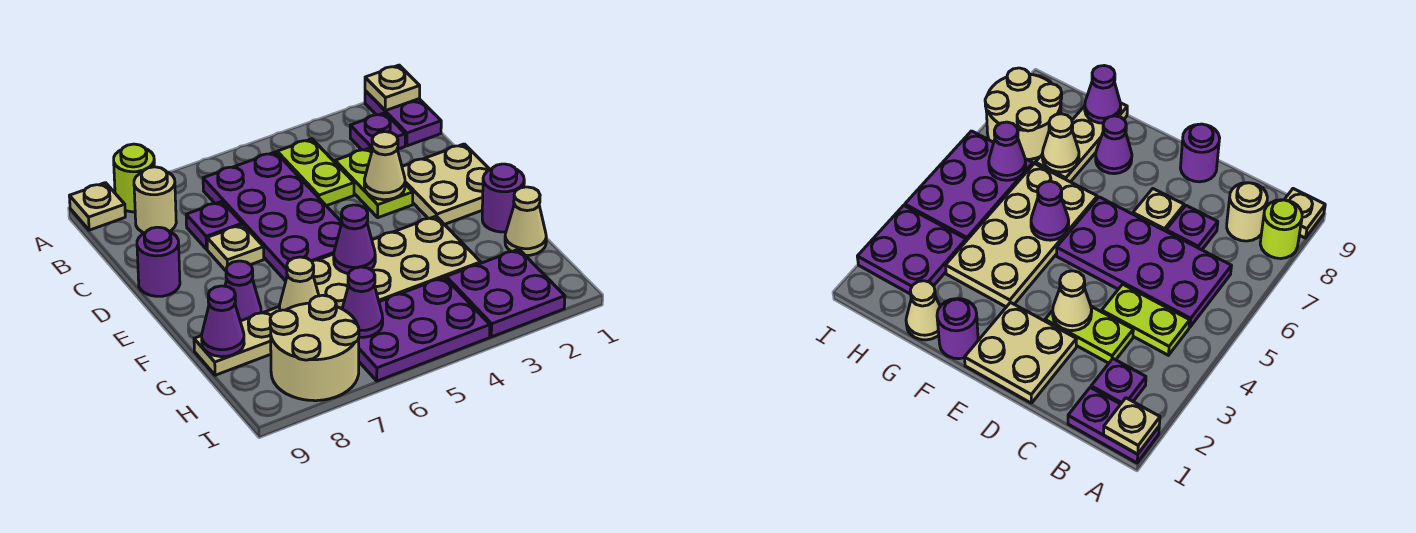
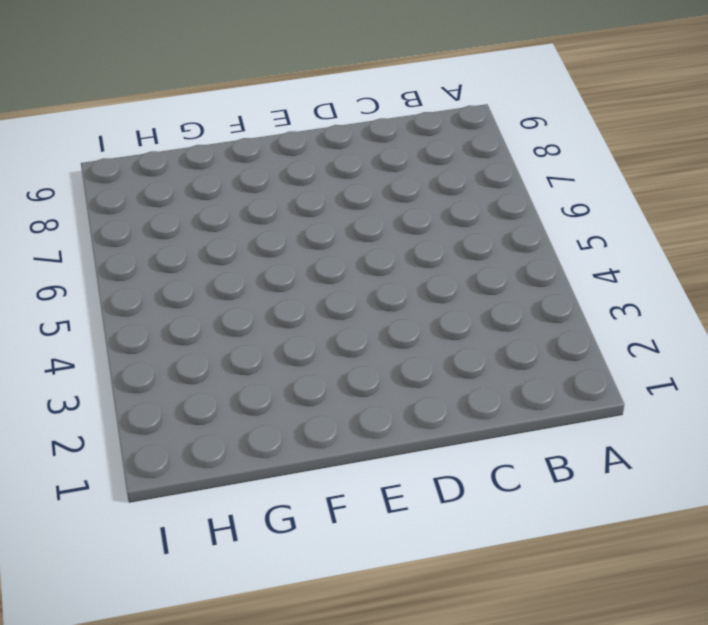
none -> purple 1x2 plate [365,91,441,146]
none -> lime 1x1 round brick [114,144,154,212]
none -> tan 1x1 plate [69,183,125,230]

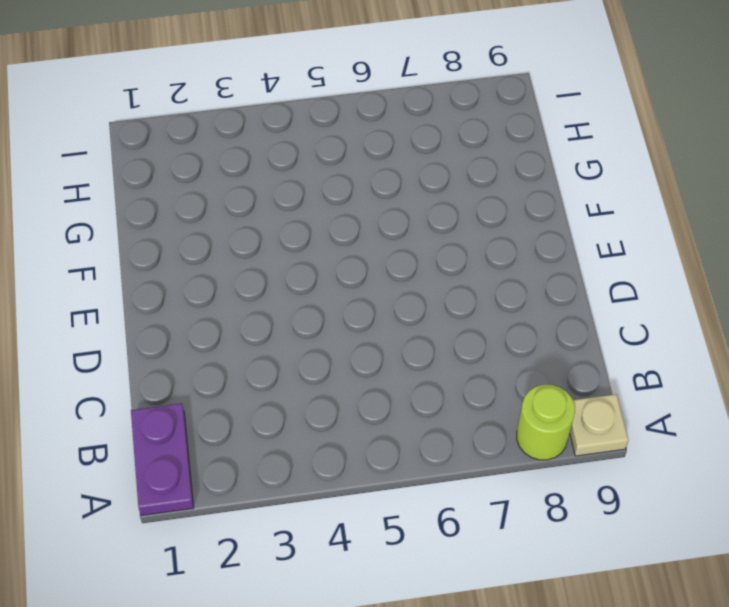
none -> purple 1x1 plate [350,113,405,150]
none -> lime 1x2 plate [277,139,354,206]
none -> purple 2x4 plate [203,152,342,281]

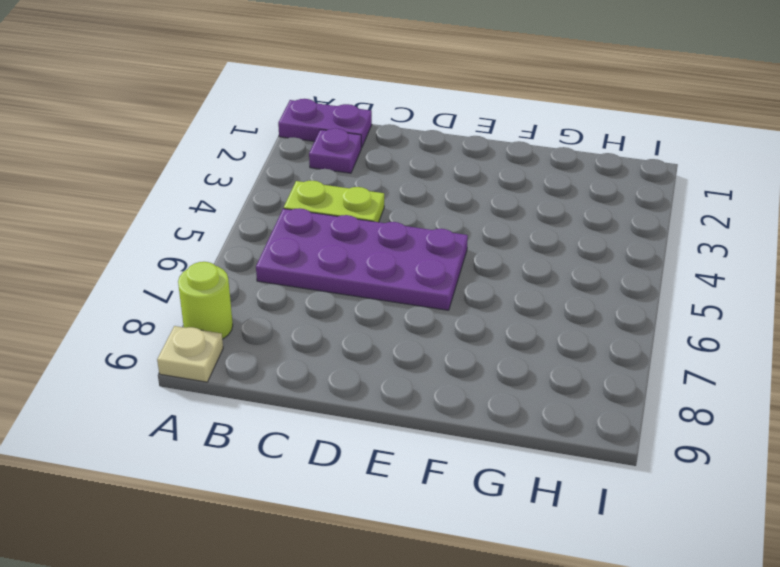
none -> tan 1x1 round brick [134,167,176,233]
none -> lime 1x2 plate [335,148,413,218]
none -> purple 1x1 plate [186,201,242,249]

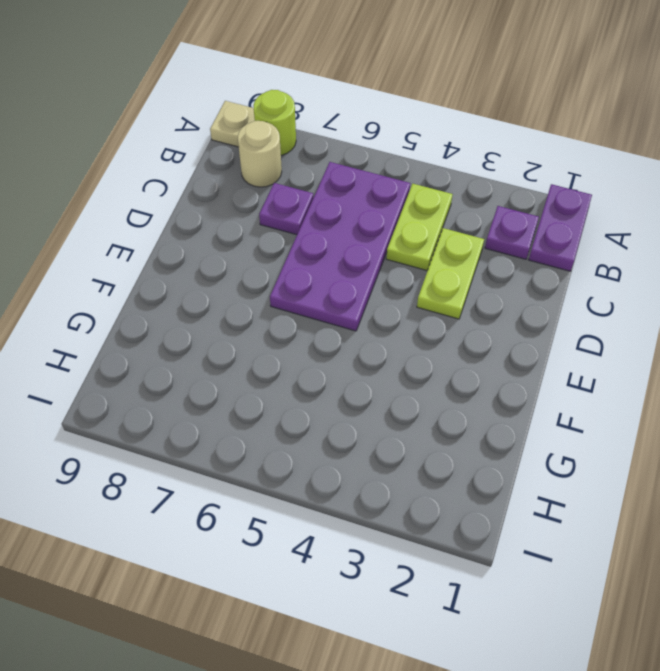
none -> tan 2x2 plate [402,144,490,224]
none -> tan 1x1 plate [207,225,264,271]
none -> purple 1x1 round brick [137,227,180,296]

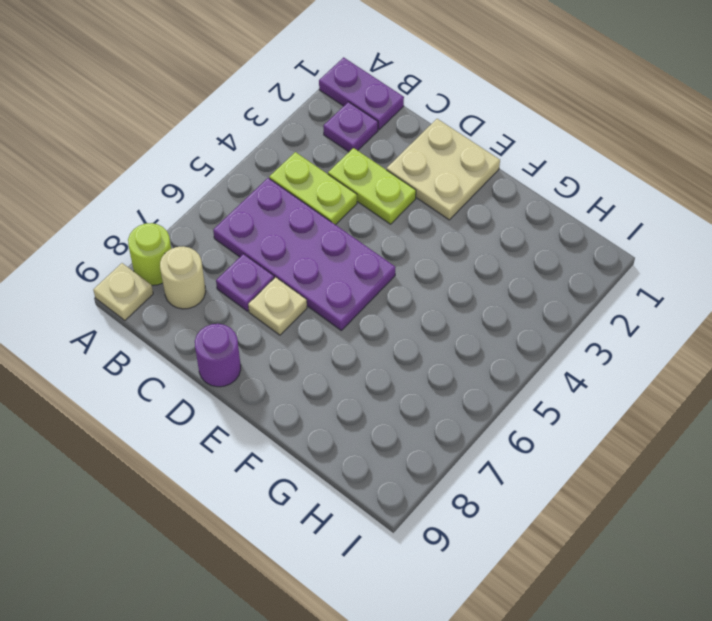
none -> purple 1x1 round brick [482,164,524,232]
none -> tan 2x4 plate [312,216,481,309]
none -> purple 1x1 cone [225,261,261,321]

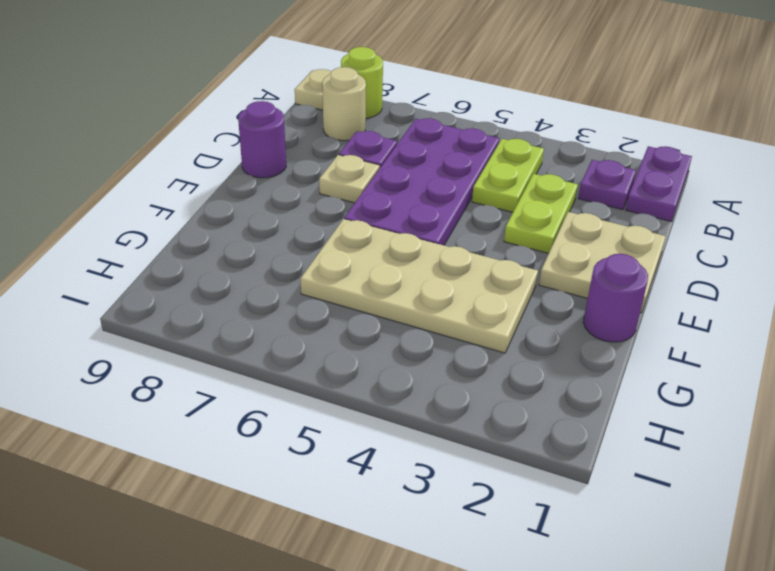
none -> purple 1x1 cone [225,261,261,321]
none -> tan 1x1 cone [505,187,546,255]
none -> tan 1x3 plate [194,307,280,375]

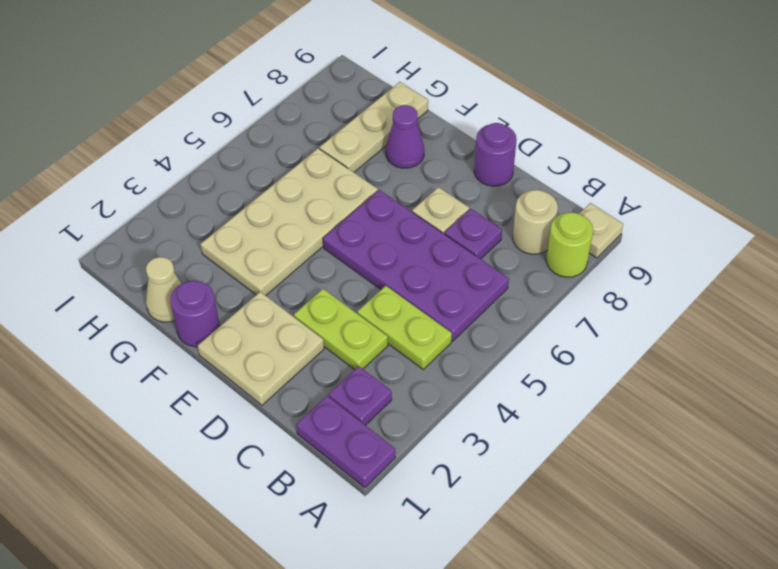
none -> purple 2x2 plate [446,249,565,337]
none -> purple 2x3 plate [359,277,490,381]
none -> tan 2x2 round brick [270,295,359,401]

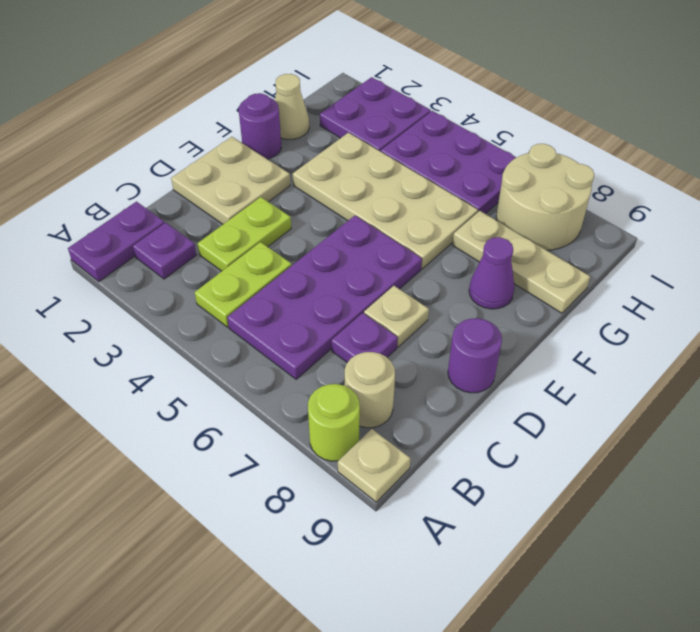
none -> tan 1x1 plate [365,65,420,111]
none -> tan 1x1 cone [364,132,405,200]
none -> purple 1x1 cone [334,205,375,274]

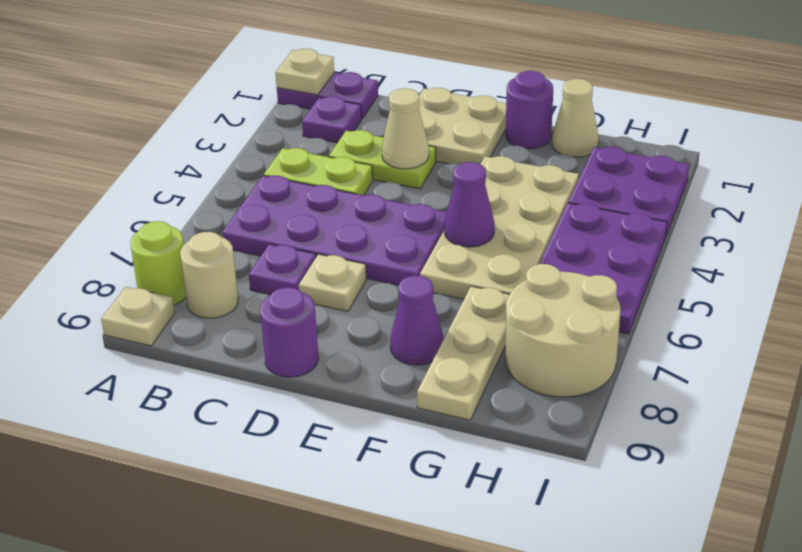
none -> tan 1x1 cone [279,257,319,311]
none -> purple 1x1 cone [202,286,244,357]
none -> purple 1x1 cone [342,267,383,337]

